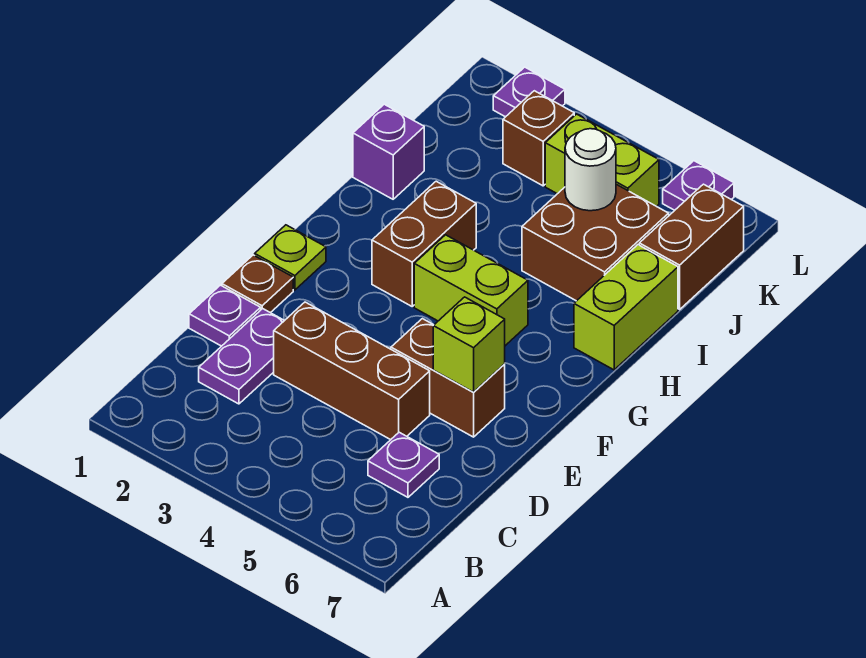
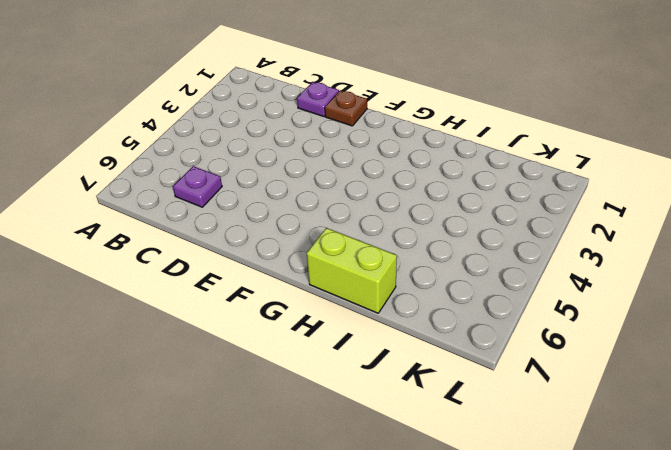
none -> purple 1x2 plate [199,309,284,404]
none -> brown 1x3 brick [274,302,430,440]
none -> brown 1x2 brick [391,319,505,437]

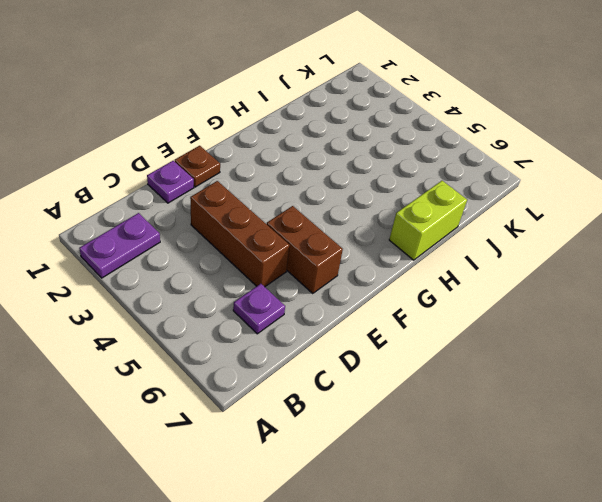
purple 1x2 plate [79,213,160,278] -> purple 1x2 plate moved to [199,309,284,404]
none -> lime 1x1 plate [255,225,326,290]
none -> brown 1x2 brick [372,181,476,306]
none -> lime 1x2 brick [414,235,528,346]

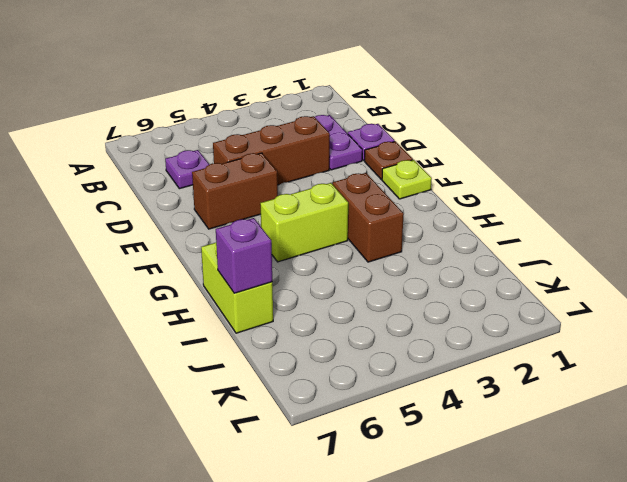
purple 1x1 brick [216,218,272,293] -> purple 1x1 brick moved to [353,104,424,199]
none -> brown 2x2 brick [522,184,669,301]
none -> brown 1x2 brick [639,184,744,309]
none -> brown 1x1 brick [503,91,574,186]

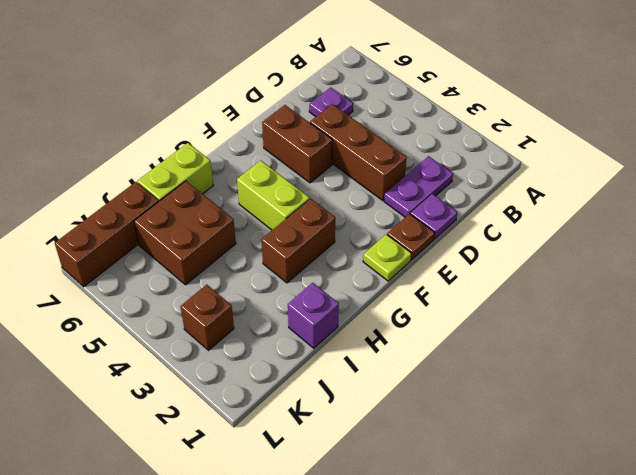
brown 1x3 brick [55,182,159,287] -> brown 1x2 brick [639,184,744,309]
none -> lime 1x2 brick [545,114,659,206]
none -> purple 1x1 plate [493,67,565,117]
none -> purple 1x1 plate [663,161,734,210]

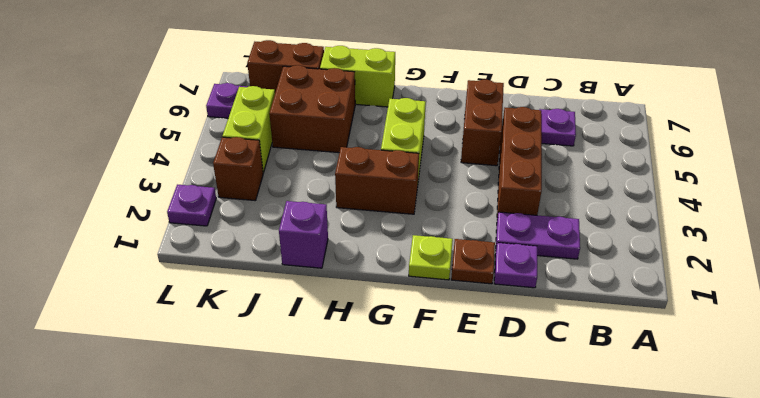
none -> lime 1x1 brick [433,297,505,392]
none -> white 1x1 round brick [565,129,616,211]

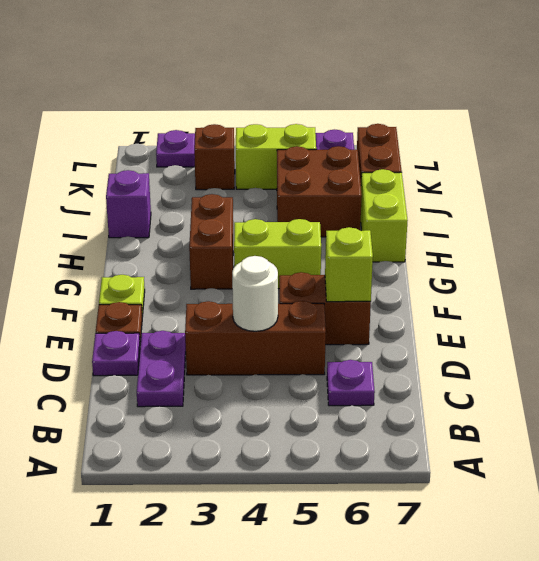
white 1x1 round brick [232,256,278,331] -> white 1x1 round brick moved to [565,129,616,211]

